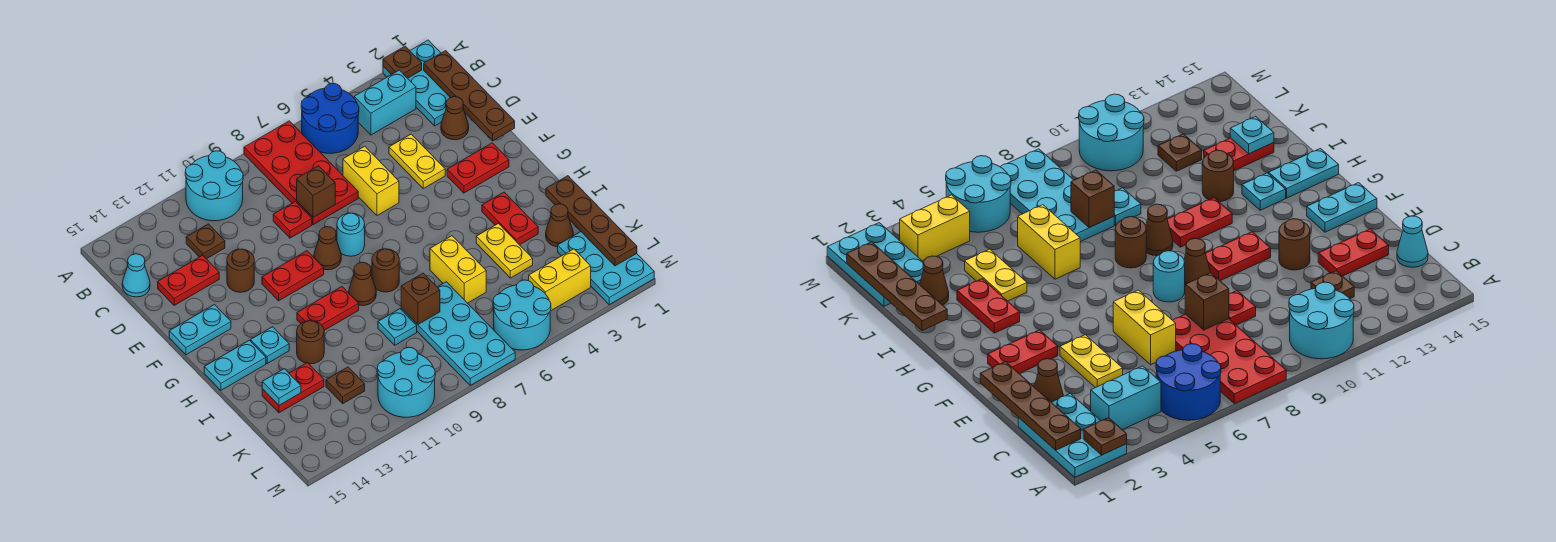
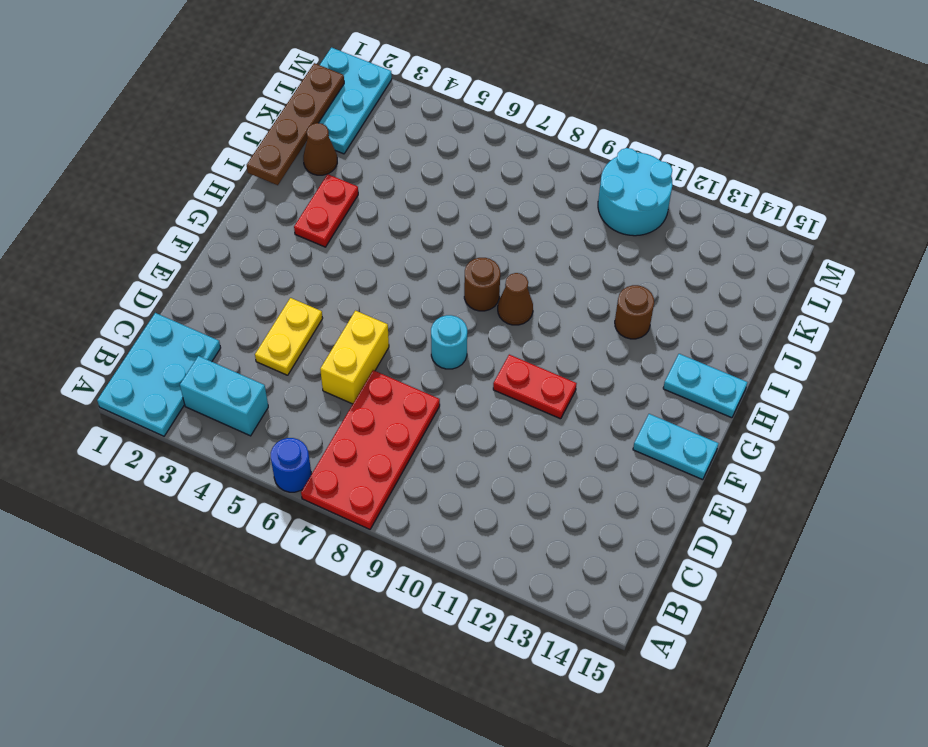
blue 1x1 round brick [271,438,311,492] -> blue 2x2 round brick [301,84,359,153]
none -> cyan 2x2 round brick [185,151,243,221]
none -> brown 1x1 plate [186,224,225,259]
none -> cyan 1x1 cone [122,254,150,297]
none -> brown 1x1 cone [441,97,469,140]

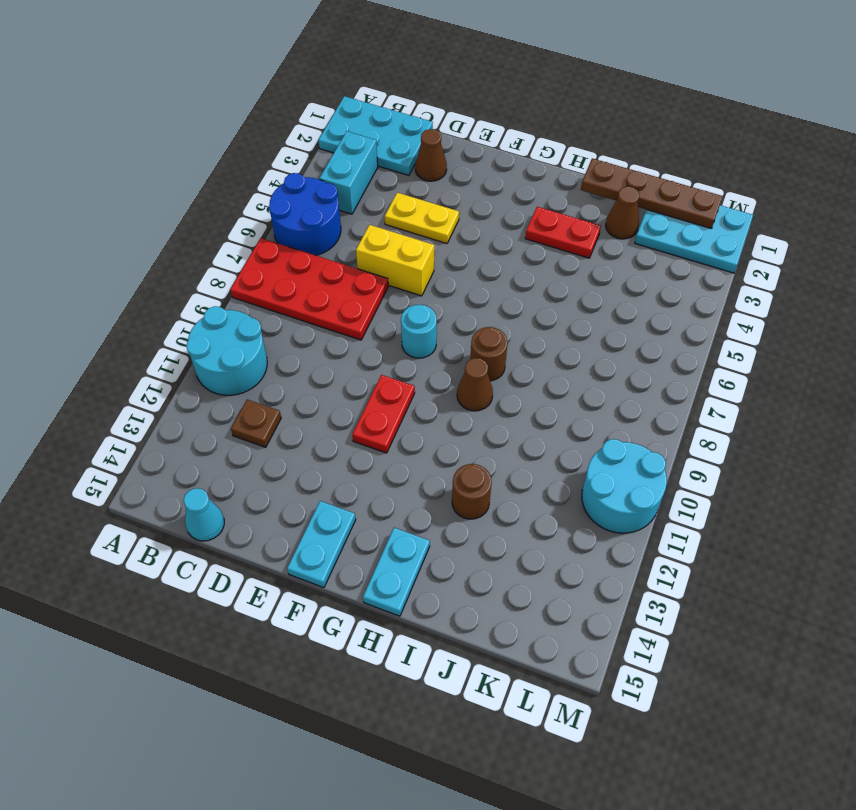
none -> red 1x1 plate [273,201,312,238]
none -> red 1x2 plate [158,255,219,305]
none -> brown 1x1 round brick [227,249,254,292]
none -> red 1x2 plate [447,143,509,193]

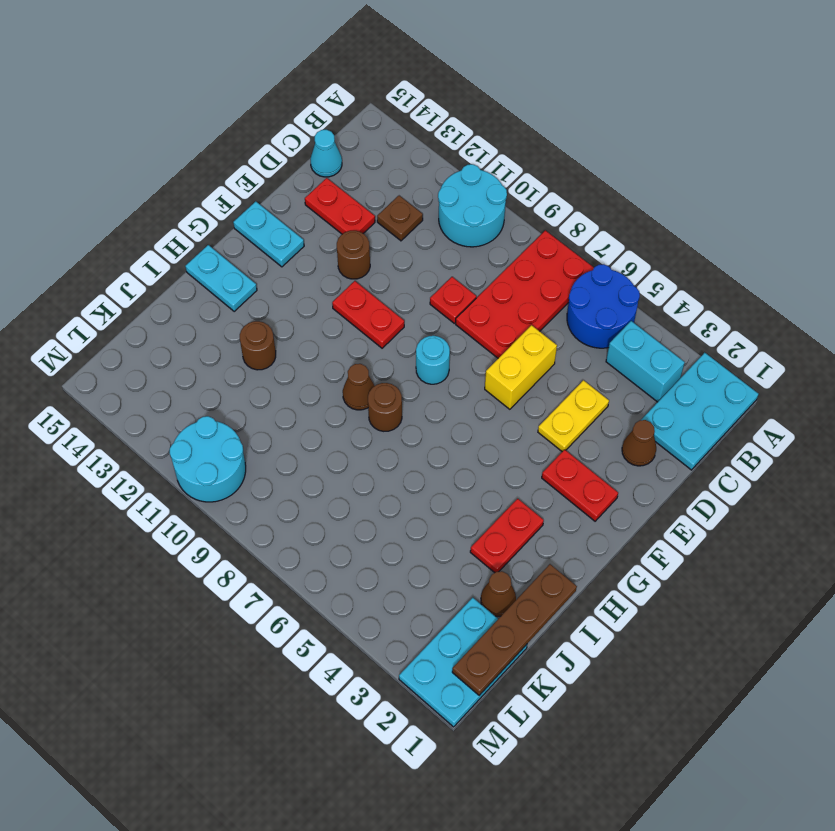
none -> brown 1x1 cone [314,227,341,270]
none -> red 1x2 plate [297,287,359,330]
none -> cyan 1x1 plate [251,327,289,363]
none -> yellow 1x2 plate [476,224,533,278]

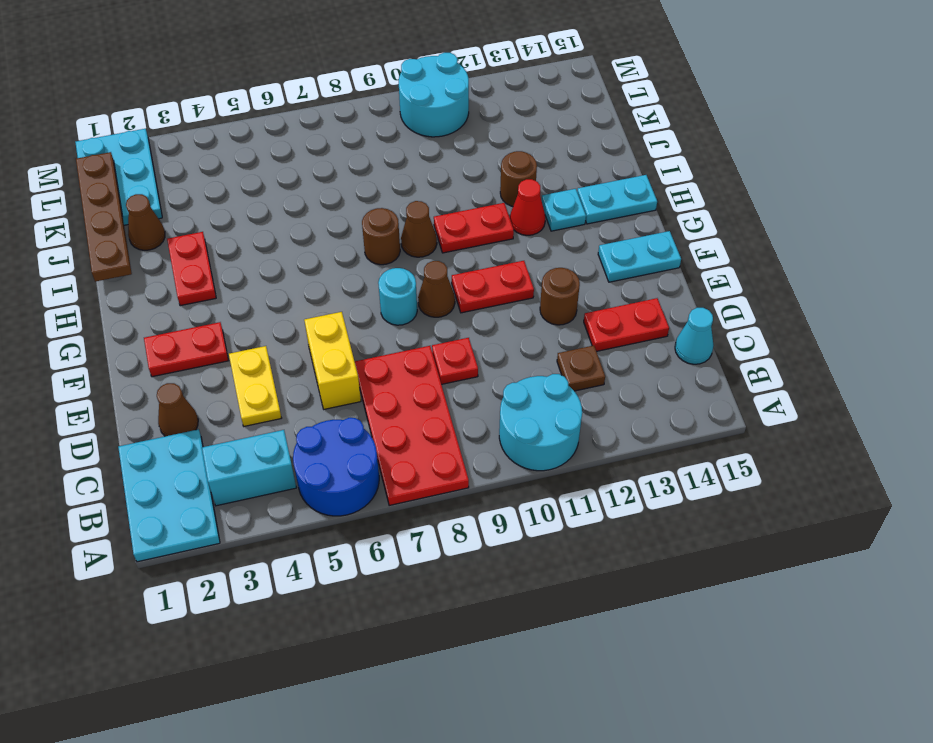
red 1x1 cone [510,179,545,235] -> none
none -> yellow 1x2 plate [476,224,533,278]
none -> yellow 1x2 brick [430,236,486,303]
none -> cyan 2x4 plate [401,282,515,385]
none -> cyan 1x1 plate [378,309,417,345]

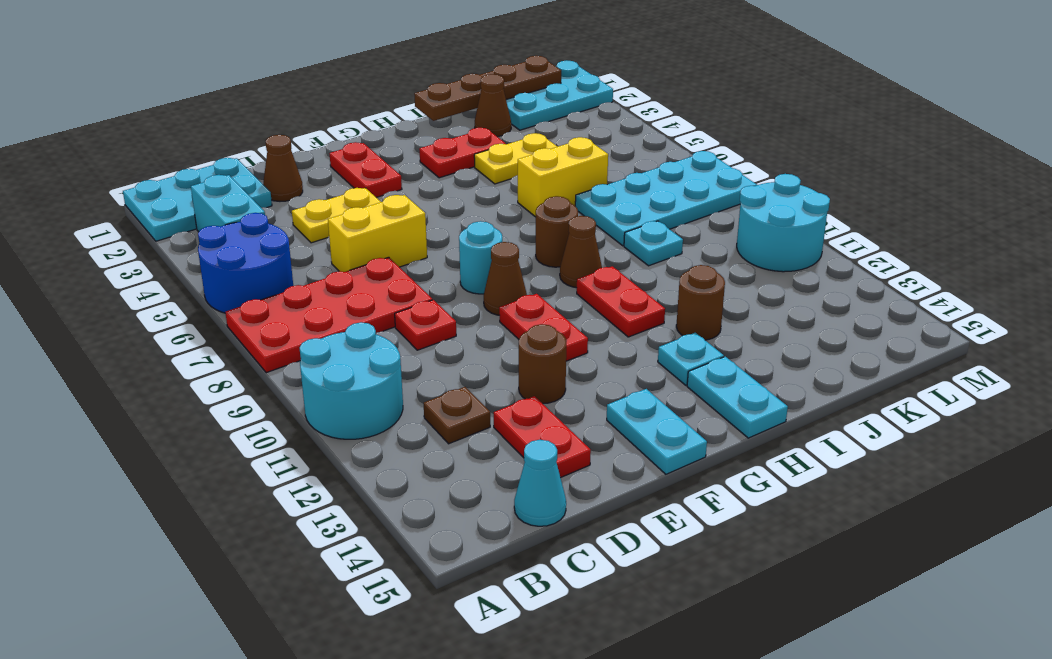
none -> red 1x2 plate [262,363,324,413]
none -> brown 1x1 plate [326,367,365,403]
none -> yellow 1x2 brick [529,249,591,310]
none -> cyan 2x2 round brick [493,280,551,350]

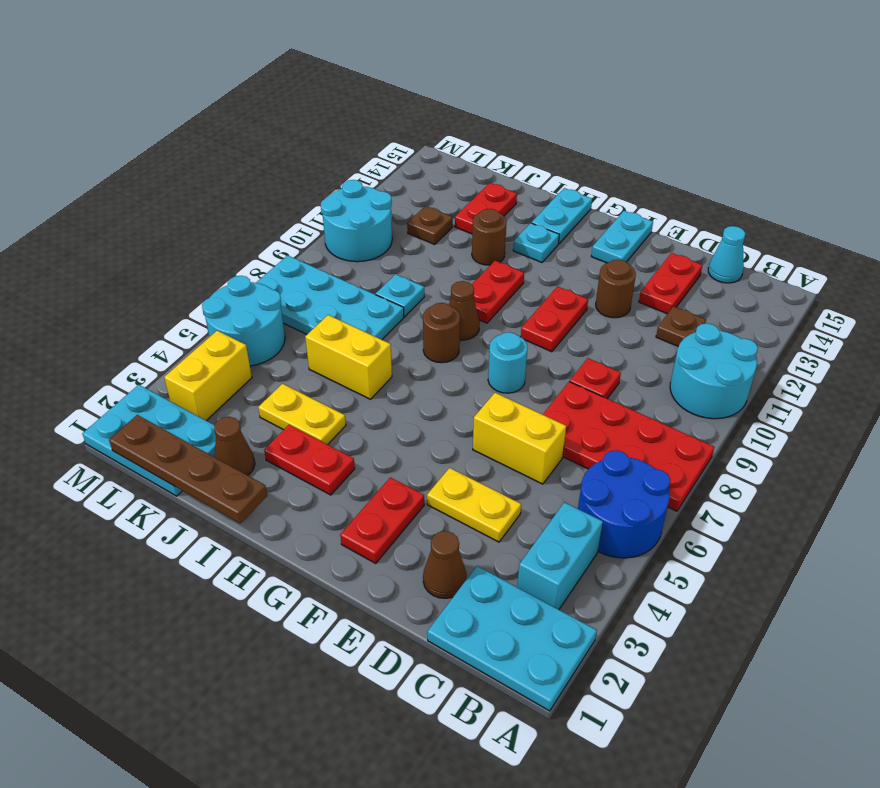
none -> brown 1x1 cone [314,227,341,270]
none -> brown 1x1 plate [383,46,422,78]
none -> brown 1x4 plate [424,51,515,141]
none -> brown 1x1 brick [297,166,335,217]

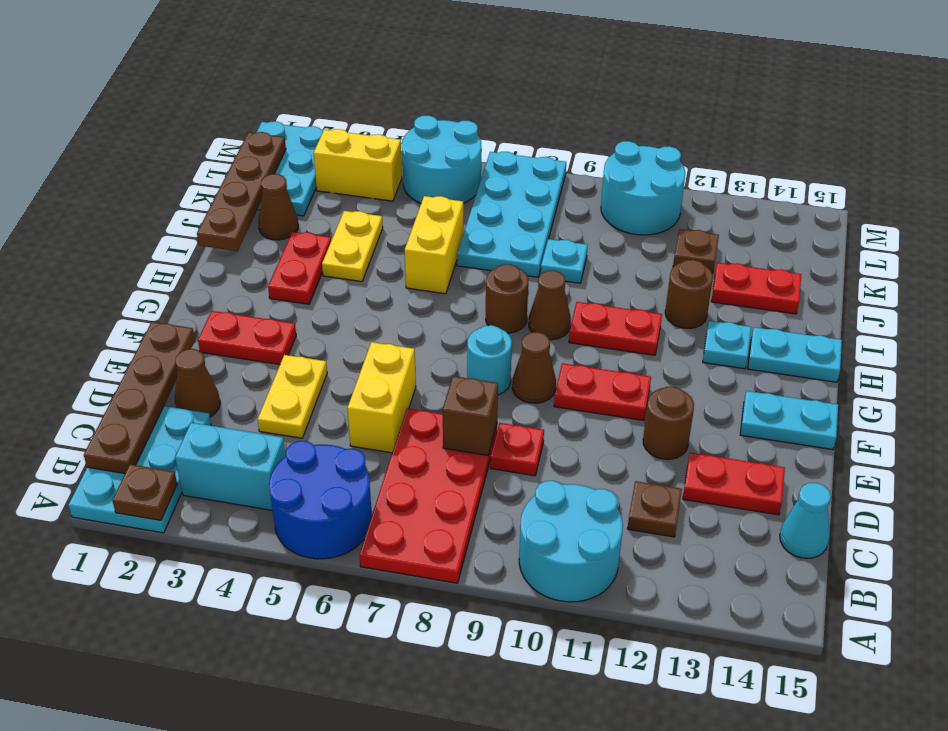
none -> brown 1x1 brick [401,273,440,324]
none -> cyan 1x1 plate [262,369,301,405]

